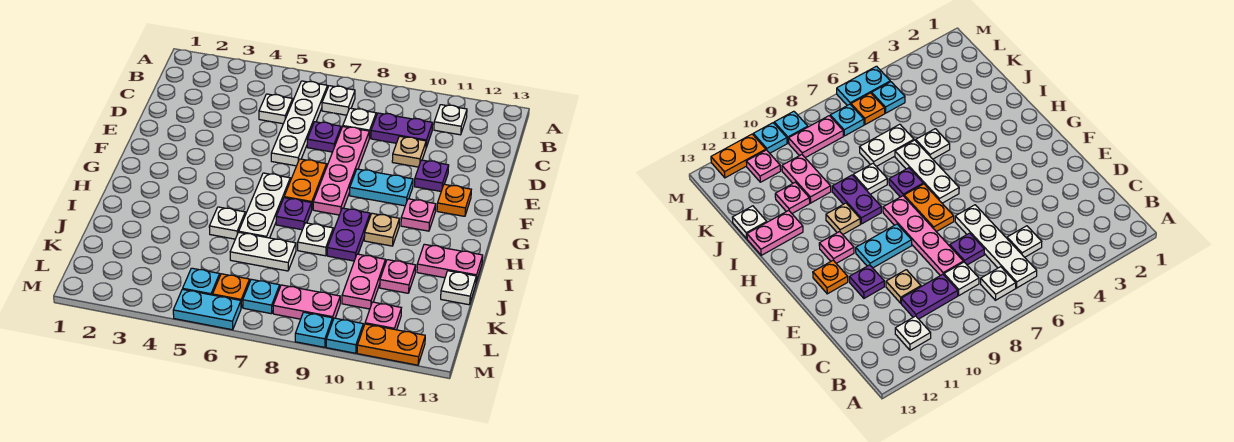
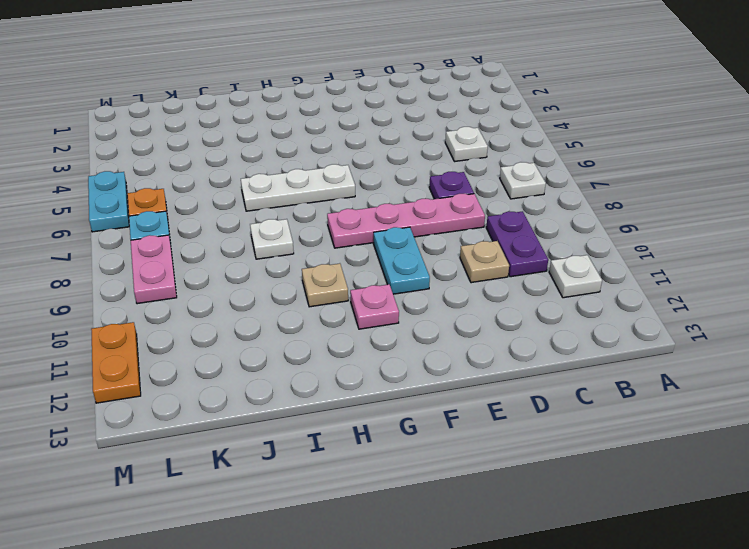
none -> white 1x4 plate [271,81,328,166]
none -> white 1x1 plate [343,108,376,138]
none -> purple 1x1 plate [415,160,449,191]
none -> orange 1x2 plate [284,159,327,209]

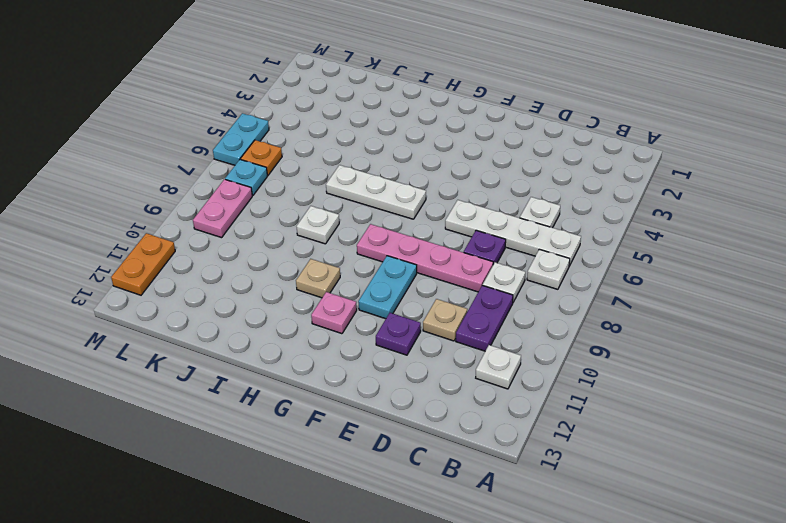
none -> orange 1x2 plate [284,159,327,209]
none -> orange 1x1 plate [437,184,471,216]
none -> purple 1x1 plate [276,198,312,230]
none -> purple 1x2 plate [327,208,370,261]

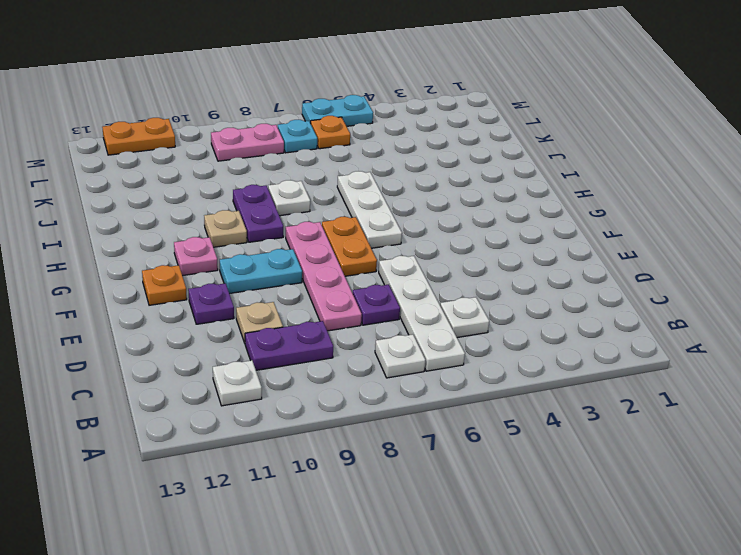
none -> white 1x1 plate [343,108,376,138]
none -> purple 1x1 plate [276,198,312,230]
none -> white 1x1 plate [209,207,245,239]
none -> pink 1x2 plate [417,244,483,282]

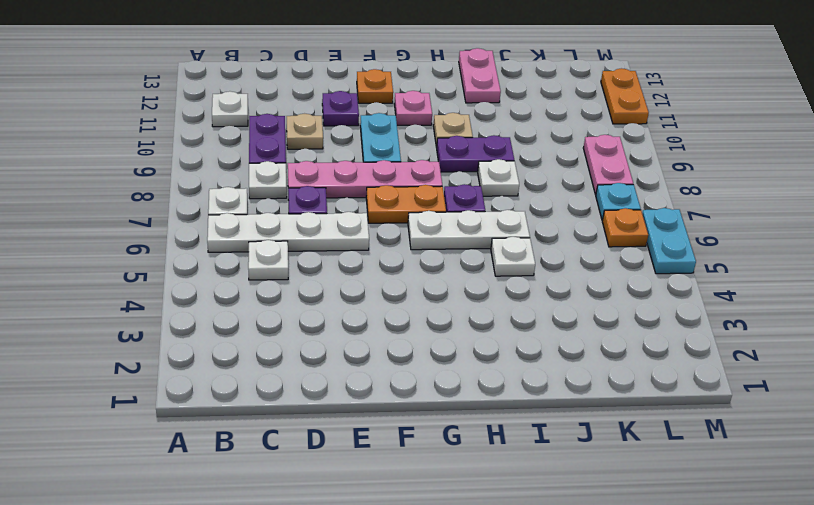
none -> white 1x2 plate [230,232,296,271]
none -> pink 1x2 plate [342,254,385,309]
none -> pink 1x1 plate [380,260,416,293]
none -> white 1x1 plate [441,271,476,305]

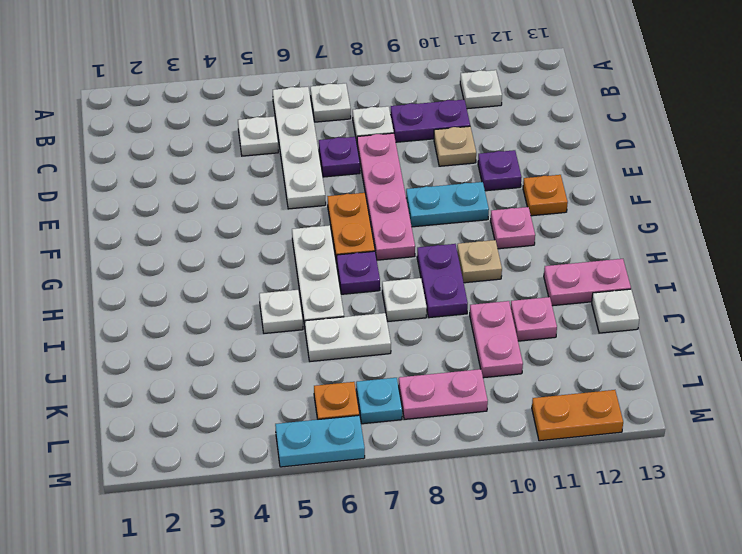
none -> cyan 1x1 plate [183,268,220,295]
none -> pink 1x1 plate [365,302,401,330]
none -> cyan 1x1 plate [295,312,332,347]
none -> cyan 1x1 plate [326,318,363,353]

